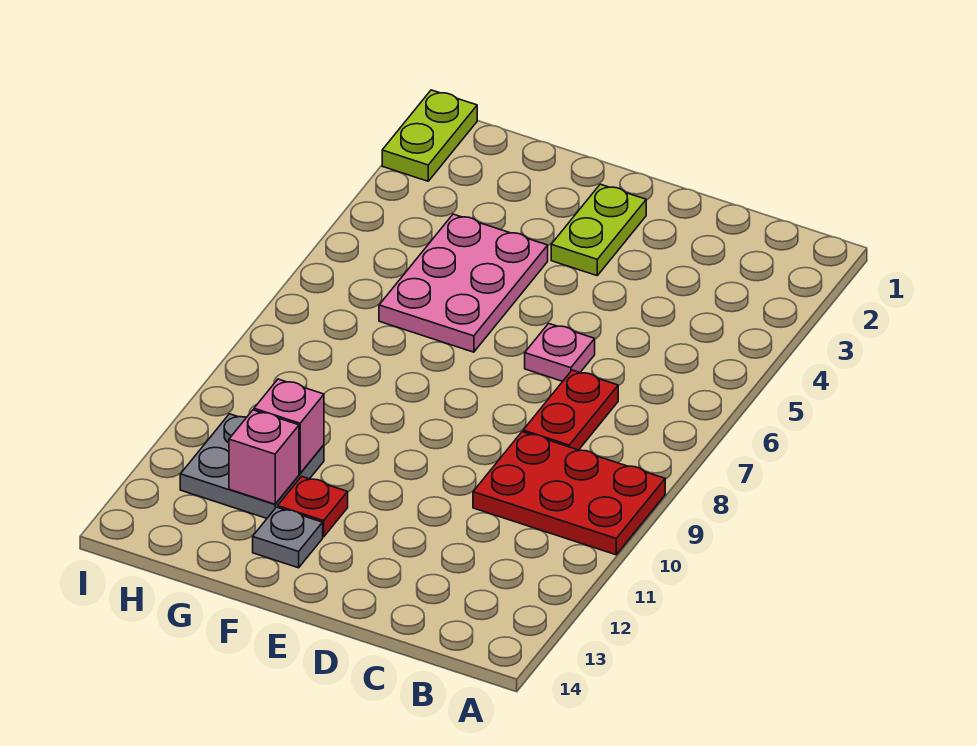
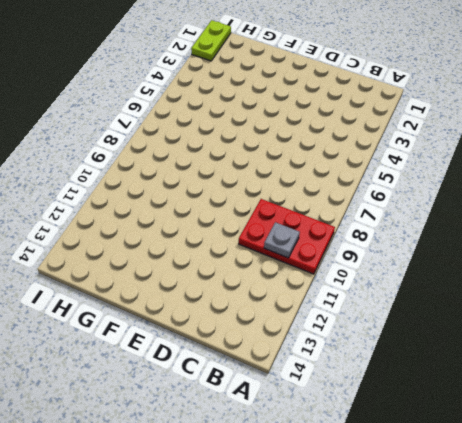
grey 1x1 plate [264,222,300,258] -> grey 1x1 plate moved to [253,507,323,568]
none -> red 1x2 plate [523,370,618,450]
none -> pink 1x1 plate [525,323,595,381]

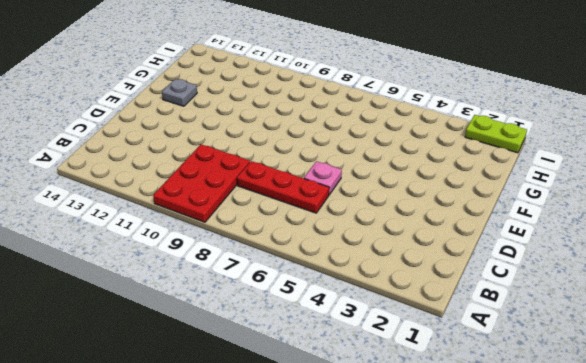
red 1x3 plate [237,161,329,213] -> red 1x2 plate [523,370,618,450]
none -> lime 1x2 plate [551,184,646,276]
none -> pink 2x3 plate [379,214,548,352]

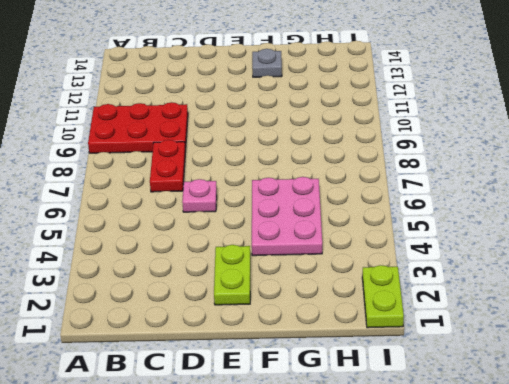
none -> red 1x1 plate [278,476,348,537]
none -> grey 2x2 plate [180,414,324,518]

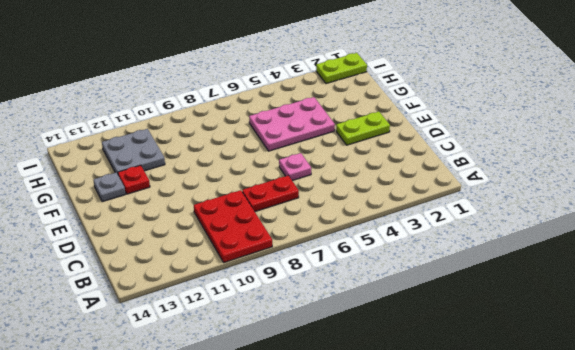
none -> pink 1x1 brick [254,379,324,473]
none -> pink 1x1 brick [229,410,299,504]

